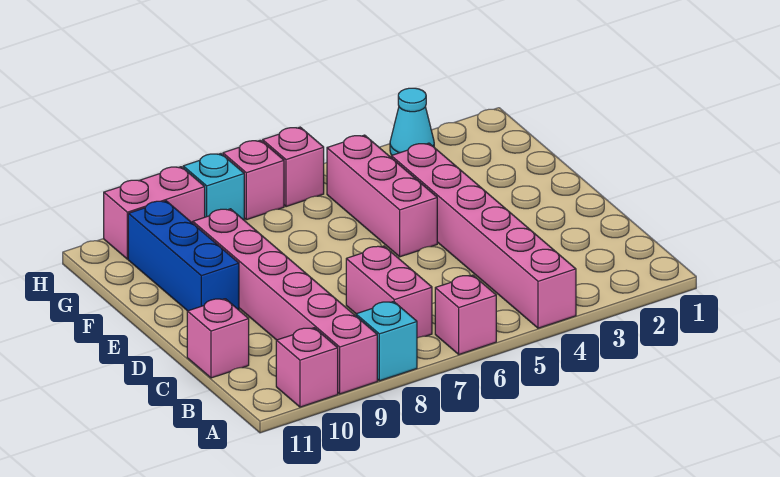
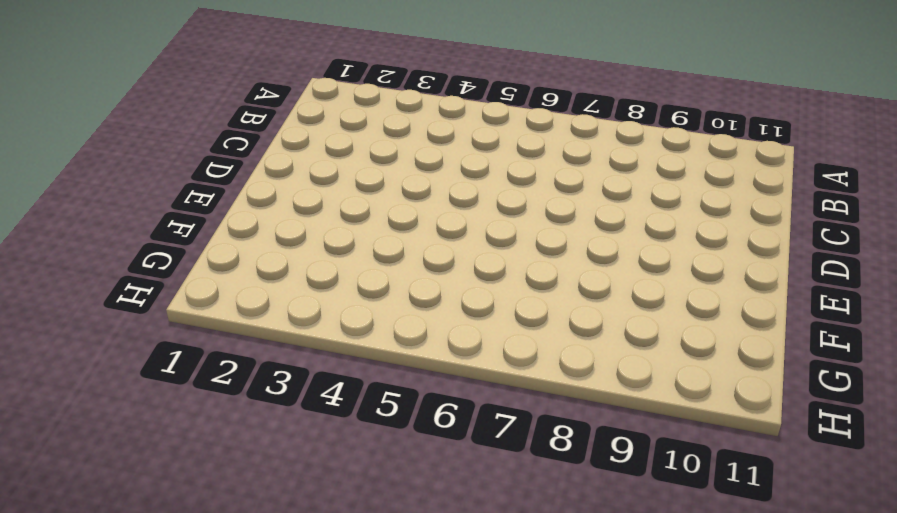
none -> pink 1x6 brick [391,143,576,328]
none -> pink 1x1 brick [435,275,496,354]
none -> cyan 1x1 brick [356,302,417,381]

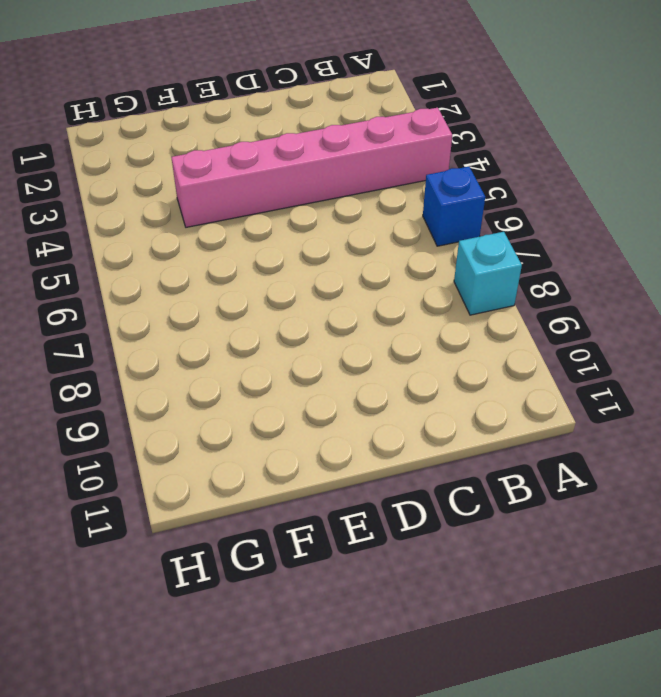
blue 1x1 brick [423,167,485,246] -> pink 1x1 brick [435,275,496,354]
none -> pink 1x6 brick [193,209,377,394]
none -> pink 1x1 brick [276,328,338,407]
none -> pink 1x2 brick [346,246,432,338]

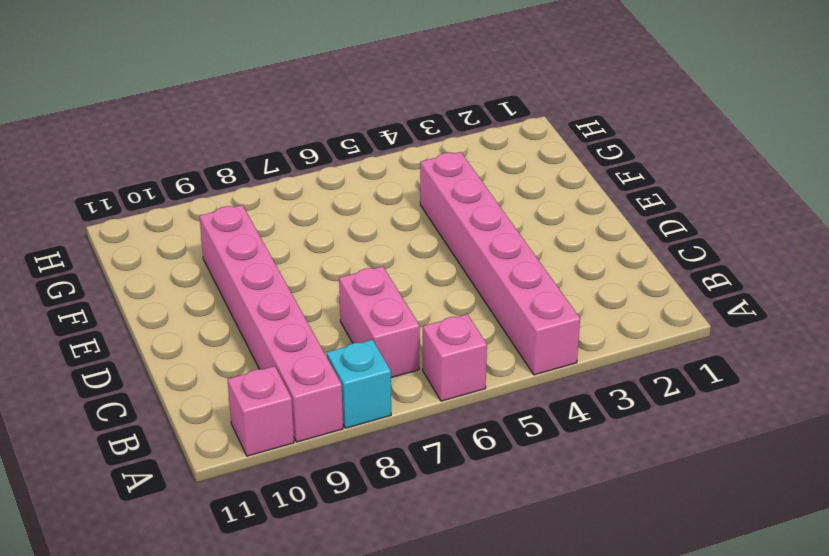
none -> pink 1x1 brick [187,299,249,378]
none -> pink 1x3 brick [327,135,437,257]
none -> blue 1x3 brick [128,201,239,311]

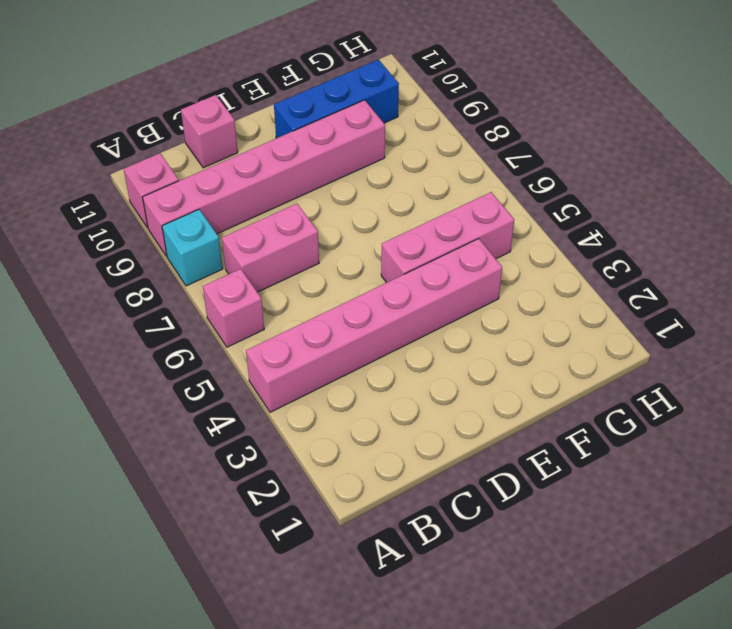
none -> cyan 1x1 cone [390,88,434,155]
none -> pink 1x1 brick [263,127,324,207]
none -> pink 1x1 brick [223,140,284,220]

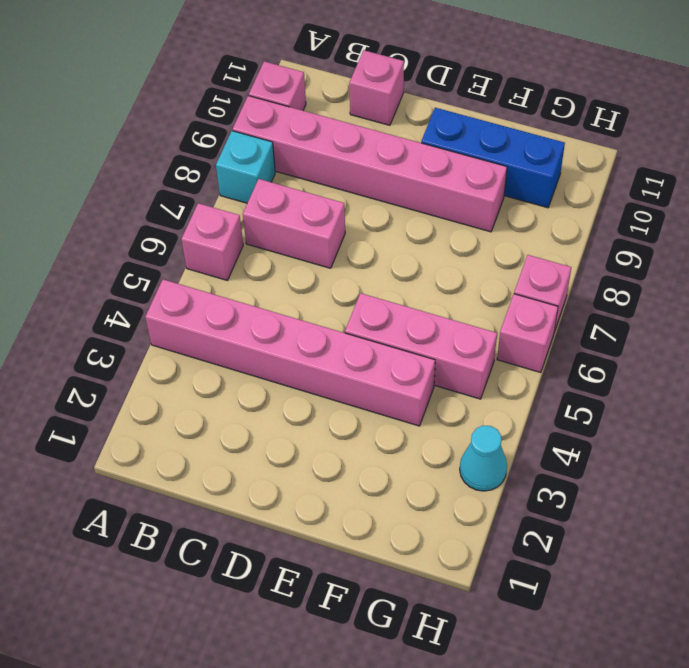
none -> cyan 1x1 brick [183,154,244,220]
none -> pink 1x2 brick [104,167,205,259]

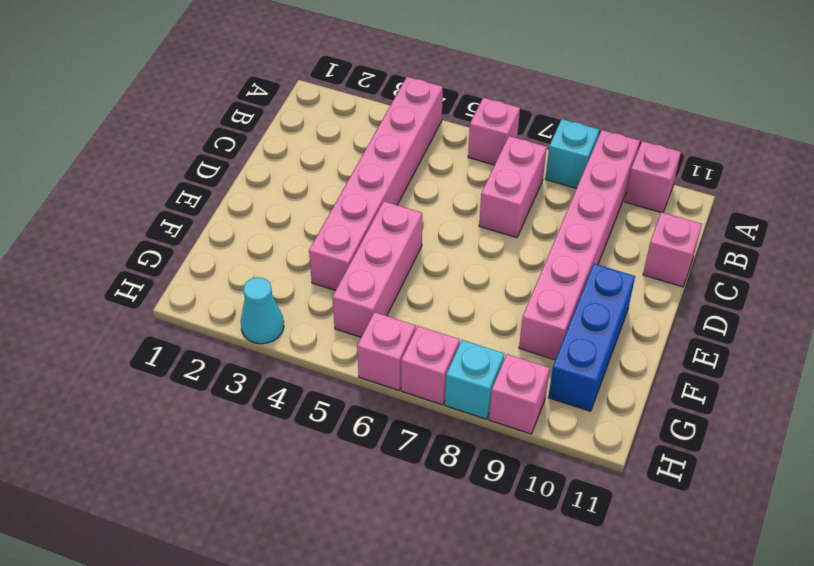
pink 1x1 brick [489,354,550,434] -> pink 1x2 brick [104,167,205,259]

